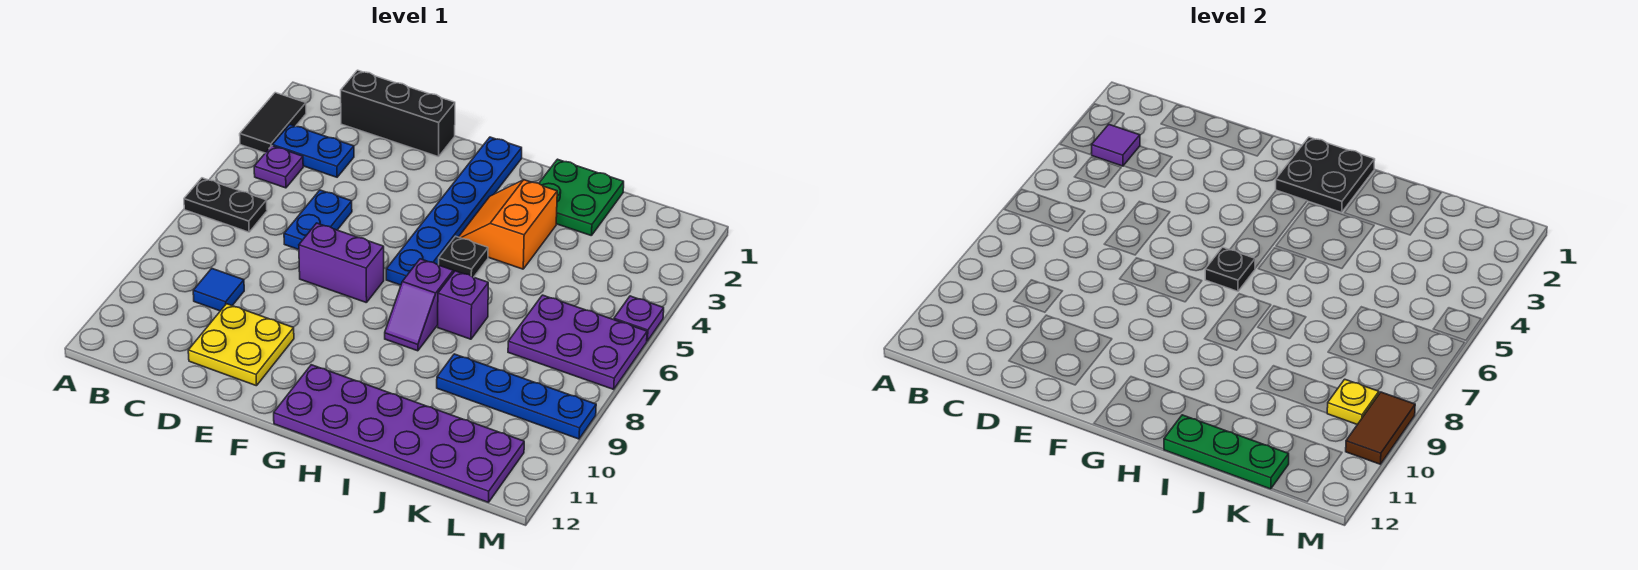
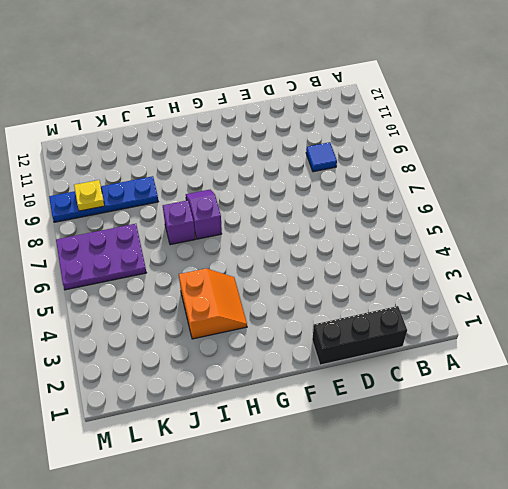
none -> black 1x2 tile [240,93,306,153]
none -> black 1x2 plate [184,178,267,232]
none -> blue 1x2 plate [273,125,354,177]

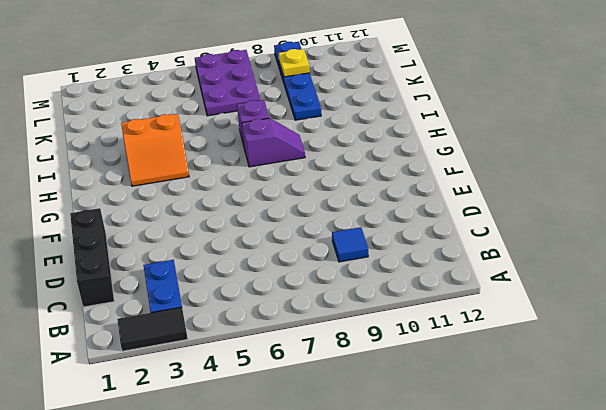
none -> black 1x2 plate [184,178,267,232]
none -> purple 1x1 plate [254,146,303,188]
none -> blue 1x2 plate [284,190,352,250]

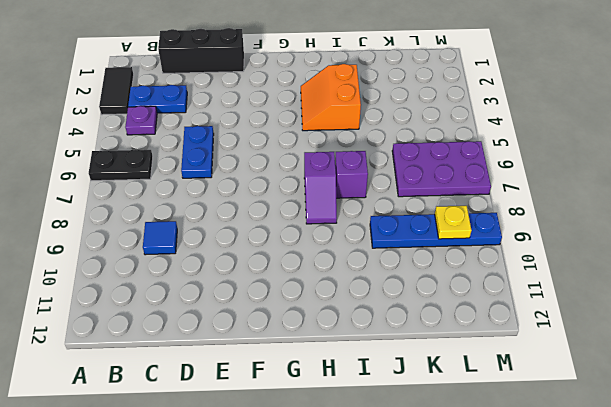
none -> yellow 2x2 plate [188,304,294,386]
none -> purple 1x2 brick [299,223,384,303]
none -> blue 1x6 plate [386,137,522,285]

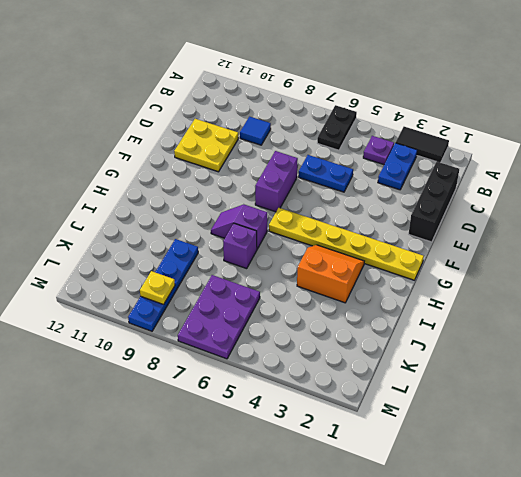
yellow 1x6 plate [269,208,424,280] -> blue 1x6 plate [386,137,522,285]
none -> purple 2x6 plate [274,365,524,502]
none -> black 1x1 plate [439,236,488,277]
none -> green 2x2 plate [539,159,624,236]

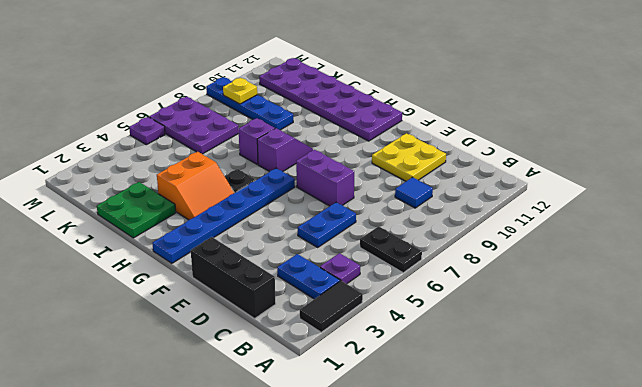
none -> purple 1x1 tile [1092,125,1140,166]
none -> black 2x2 plate [1276,137,1375,212]
none -> black 1x1 plate [1205,247,1255,291]

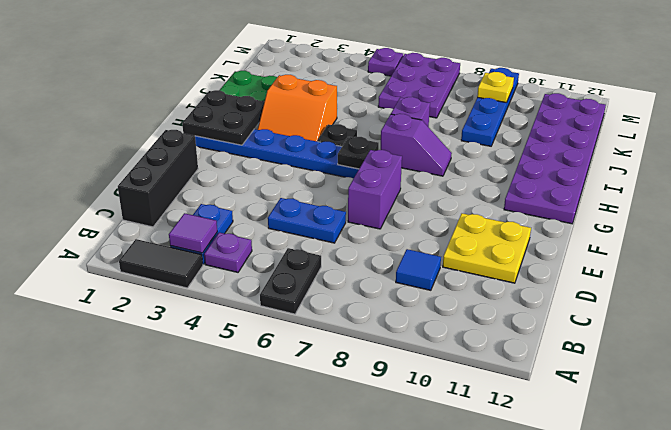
none -> green 1x3 plate [1164,415,1289,489]
none -> brown 1x2 tile [1346,392,1415,464]

